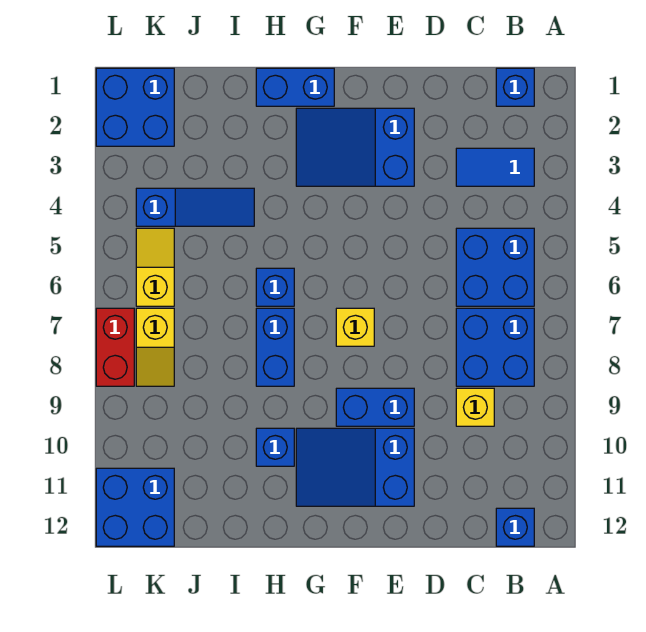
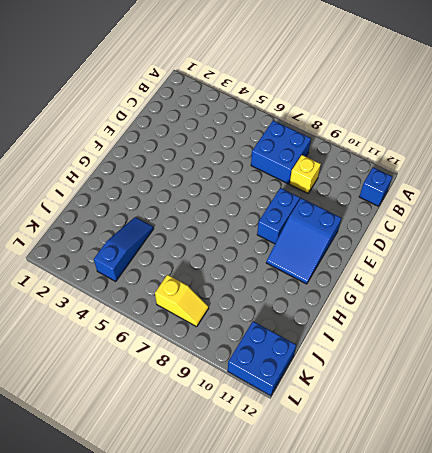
none -> blue 1x1 brick [496,68,534,106]
none -> blue 1x2 tile [456,148,534,186]
none -> blue 2x2 brick [456,228,534,306]

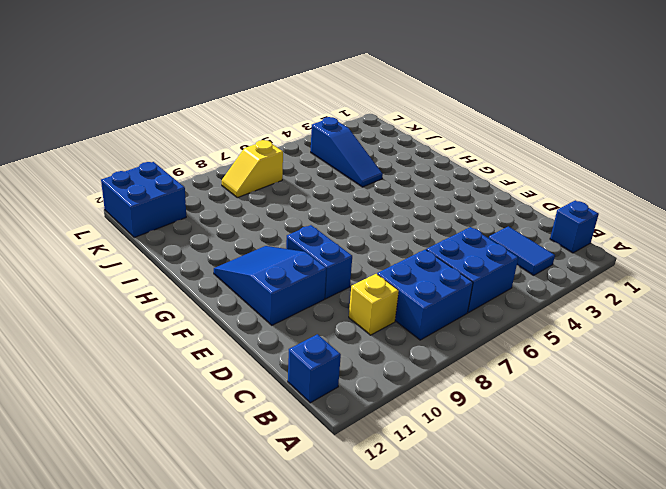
none -> blue 2x3 slope [296,108,414,186]
none -> yellow 1x1 brick [336,308,374,346]
none -> blue 1x2 brick [256,68,334,106]

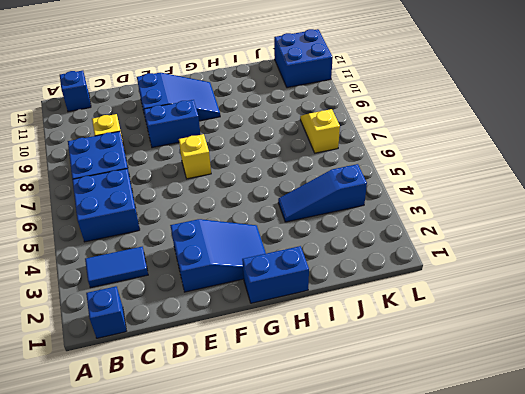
none -> blue 1x1 brick [256,268,294,306]
none -> blue 1x2 brick [256,308,294,386]
none -> blue 1x1 brick [256,428,294,466]

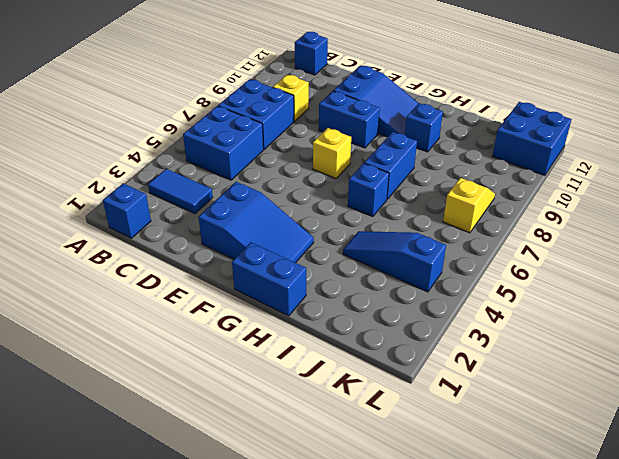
none -> blue 2x2 brick [96,68,174,146]
none -> yellow 1x2 slope [136,228,174,306]
none -> red 1x2 brick [96,308,134,386]

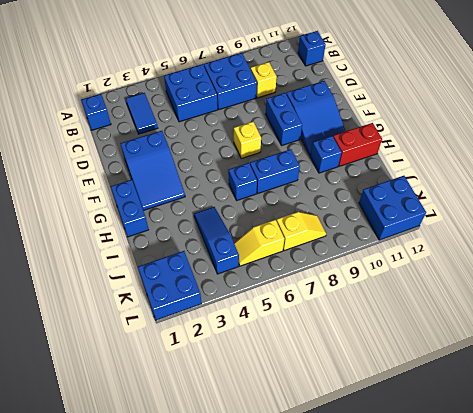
red 1x2 brick [333,123,382,166] -> red 1x2 brick moved to [96,308,134,386]

